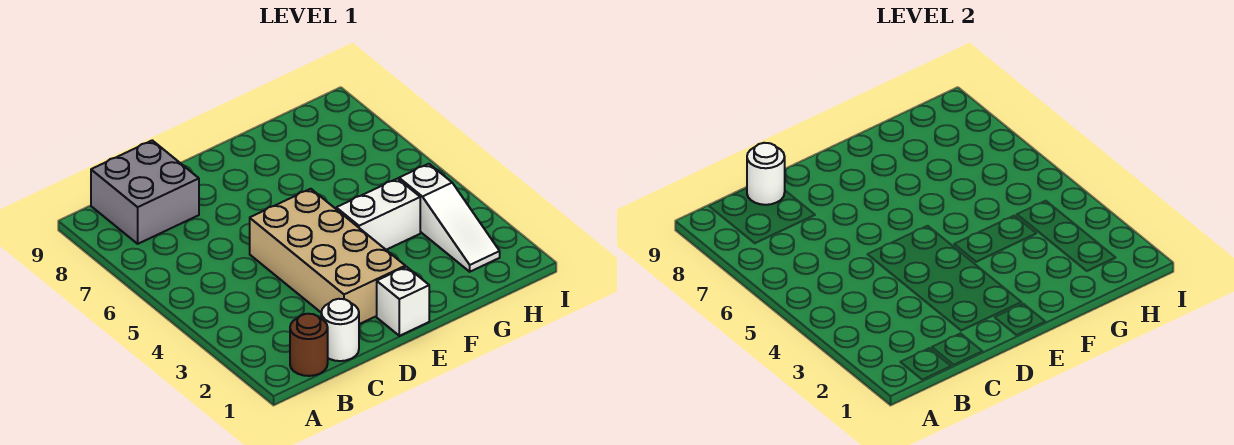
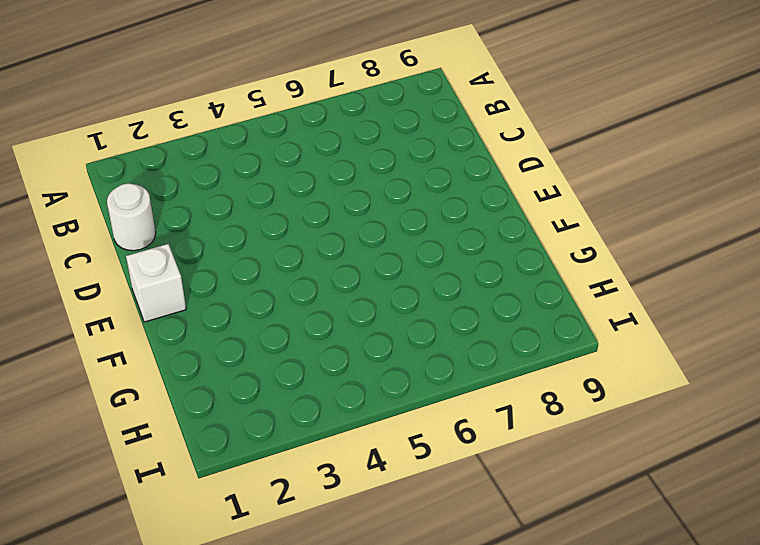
none -> brown 1x1 round brick [290,314,328,376]
none -> grey 2x2 brick [91,140,199,244]

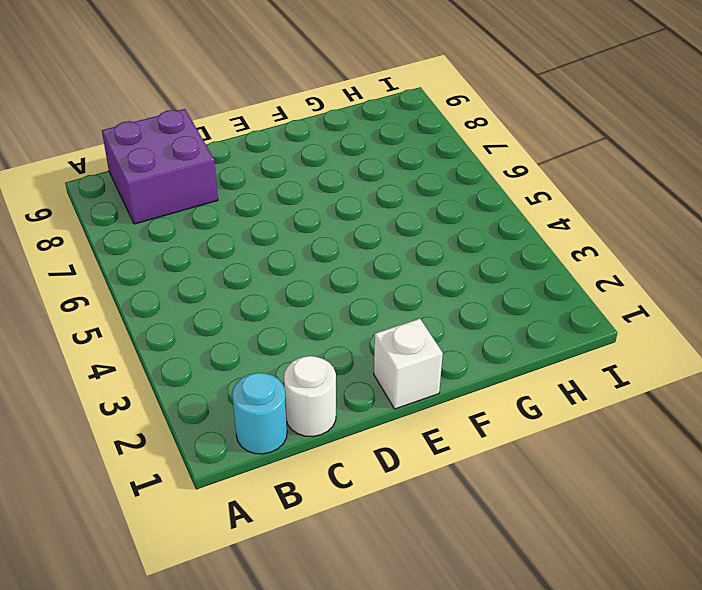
cyan 1x1 round brick [232,373,287,454] -> brown 1x1 round brick [290,314,328,376]
purple 2x2 brick [102,109,218,224] -> grey 2x2 brick [91,140,199,244]
none -> tan 2x4 brick [250,189,405,324]
none -> white 1x2 brick [336,179,420,250]

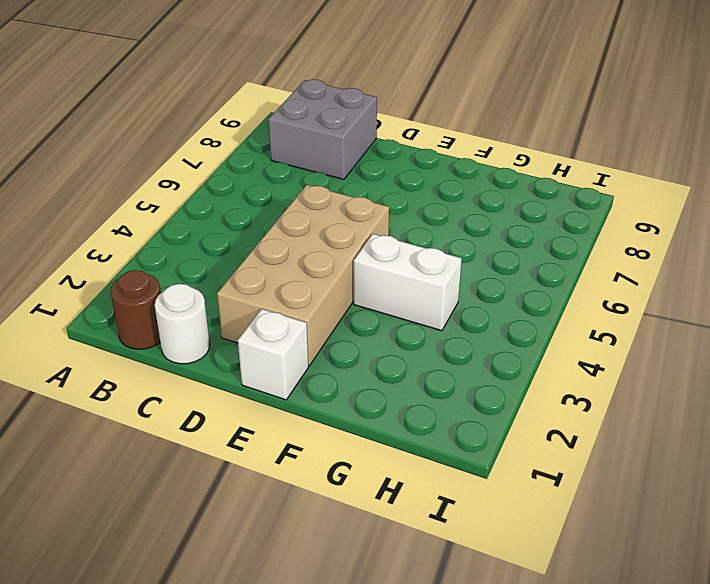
none -> white 1x3 slope [399,164,500,272]
none -> white 1x1 round brick [747,143,785,205]

